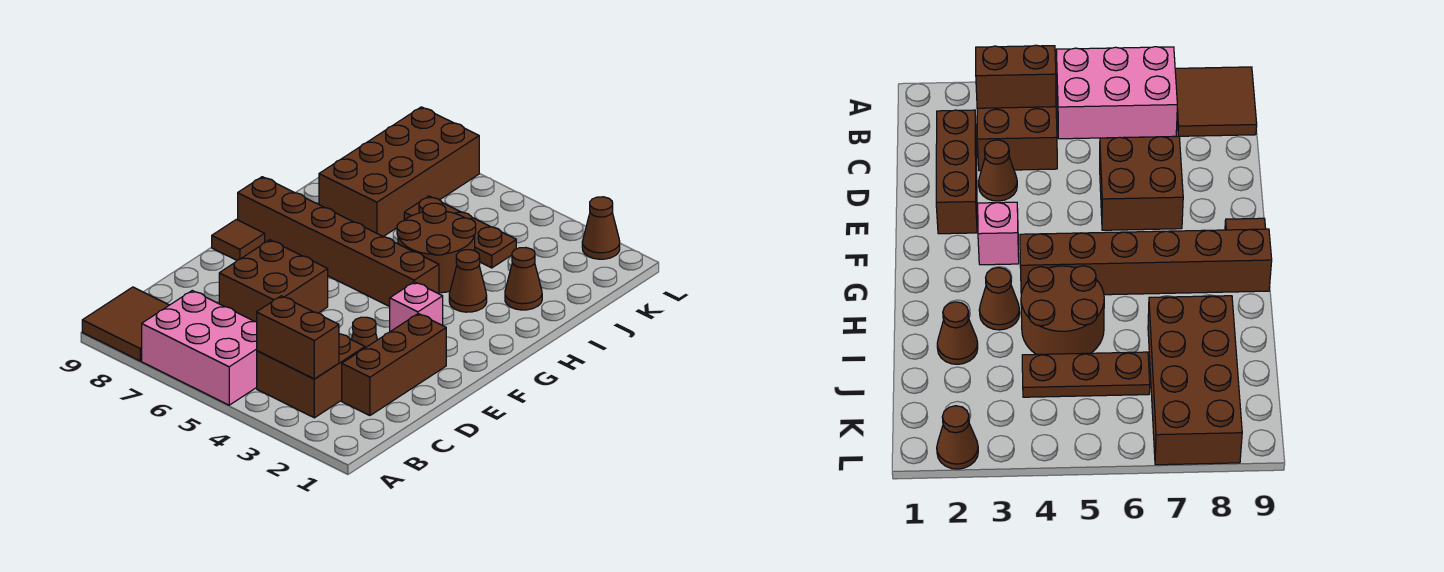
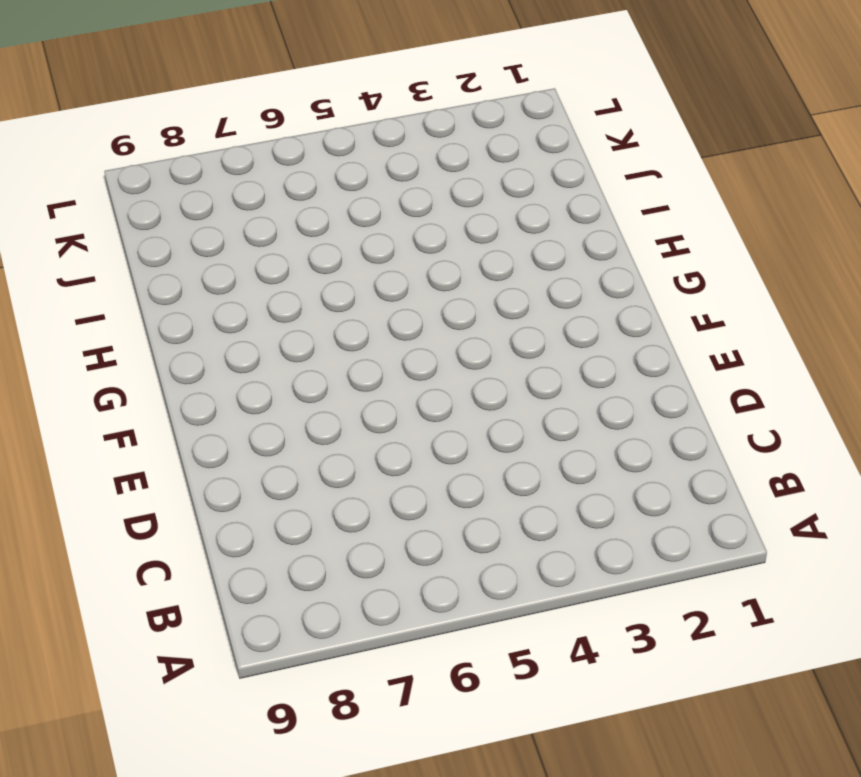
none -> pink 2x3 brick [142,291,257,405]
none -> brown 2x2 tile [82,287,169,361]
none -> brown 2x2 brick [257,334,365,418]

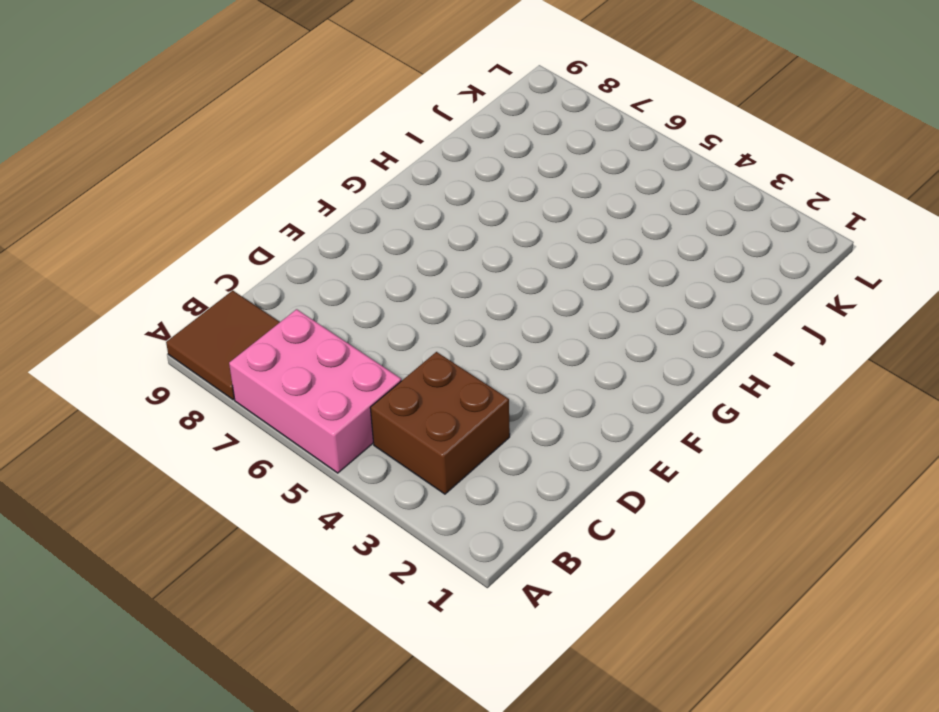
none -> brown 1x3 brick [342,314,446,416]
none -> brown 1x1 cone [351,317,377,348]
none -> brown 2x2 brick [219,240,328,322]

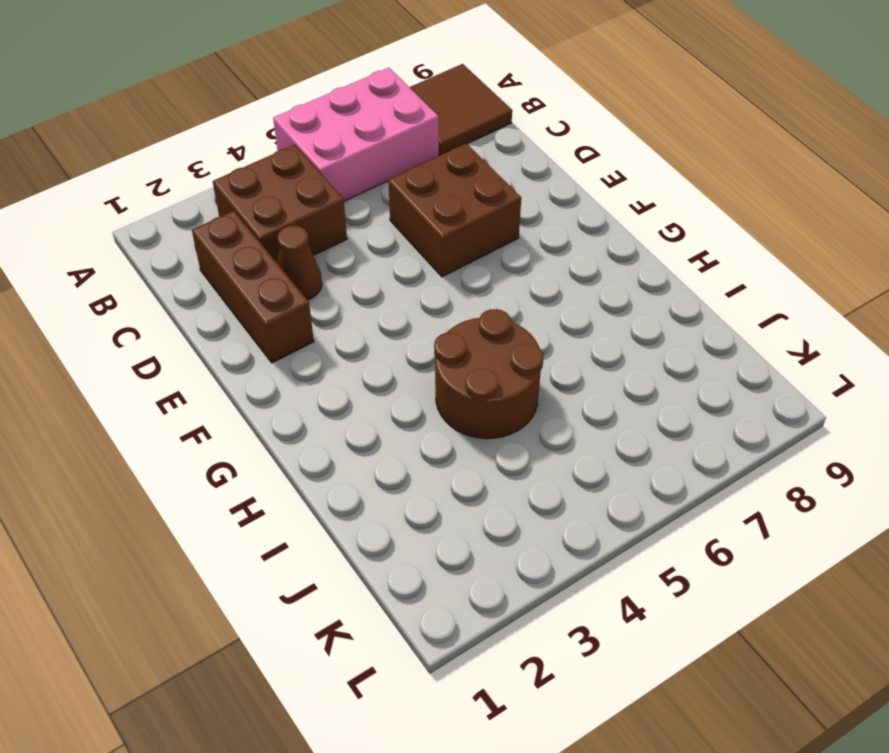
none -> pink 1x1 brick [390,282,443,332]
none -> brown 1x1 tile [212,219,265,260]
none -> brown 1x6 brick [238,177,439,307]

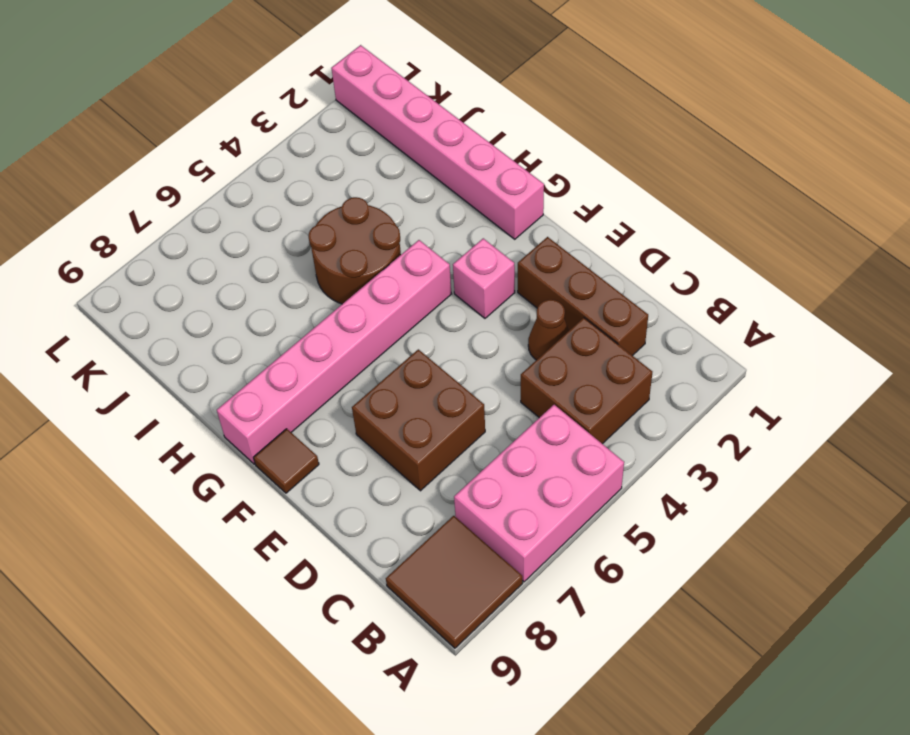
pink 1x6 brick [331,45,544,239] -> none
pink 1x6 brick [217,240,451,464] -> brown 1x6 brick [238,177,439,307]
none -> brown 1x1 cone [449,250,487,312]
none -> brown 1x1 cone [505,247,542,310]
none -> brown 2x4 brick [319,107,479,237]

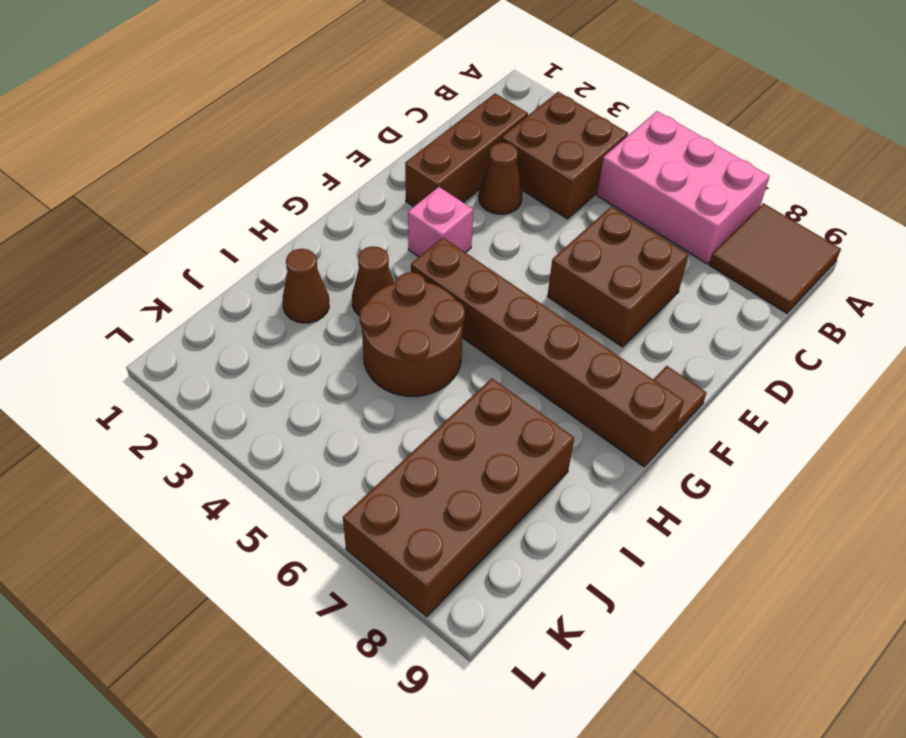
none -> brown 1x3 plate [404,196,516,268]
none -> brown 1x1 cone [582,197,620,259]
none -> brown 1x2 brick [257,296,339,379]

